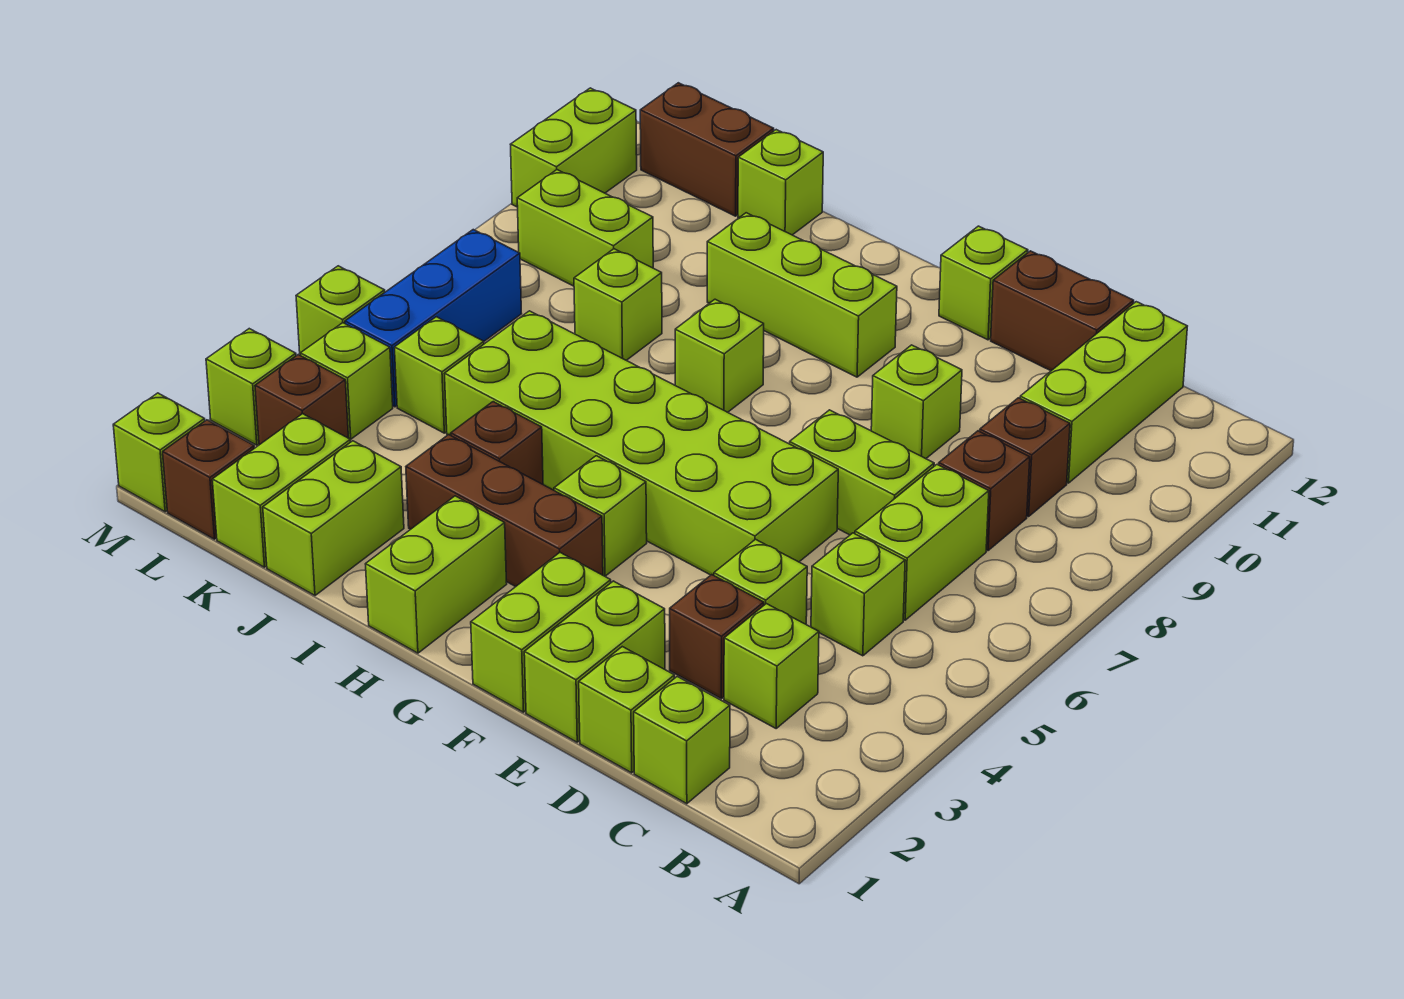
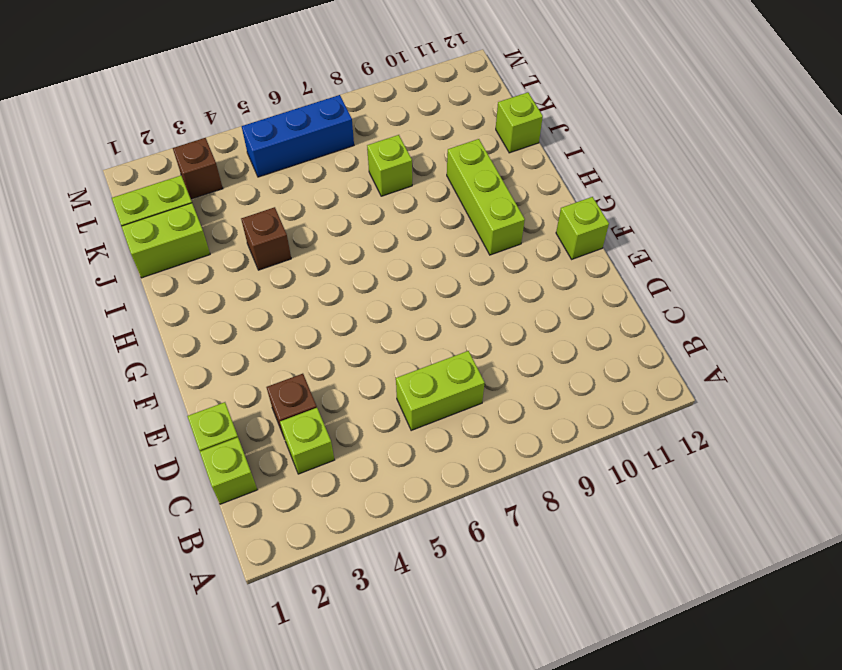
none -> lime 1x1 brick [811,533,905,656]
none -> brown 1x1 brick [939,431,1030,551]
none -> brown 1x1 brick [980,398,1070,517]
none -> lime 1x3 brick [1020,302,1187,483]

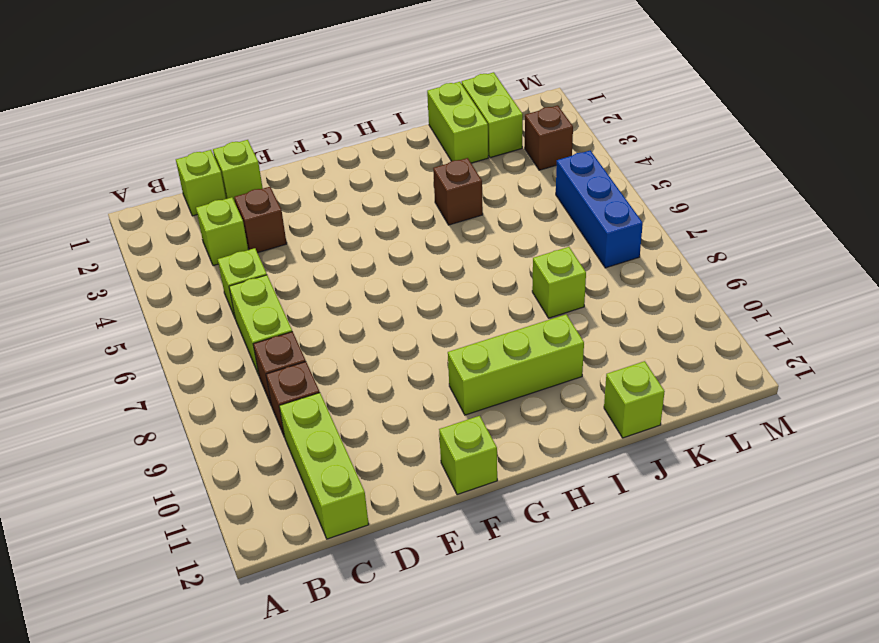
none -> lime 1x1 brick [714,539,807,624]
none -> lime 1x2 brick [790,410,934,535]
none -> brown 1x2 brick [991,251,1134,371]
none -> lime 1x2 brick [524,581,665,742]

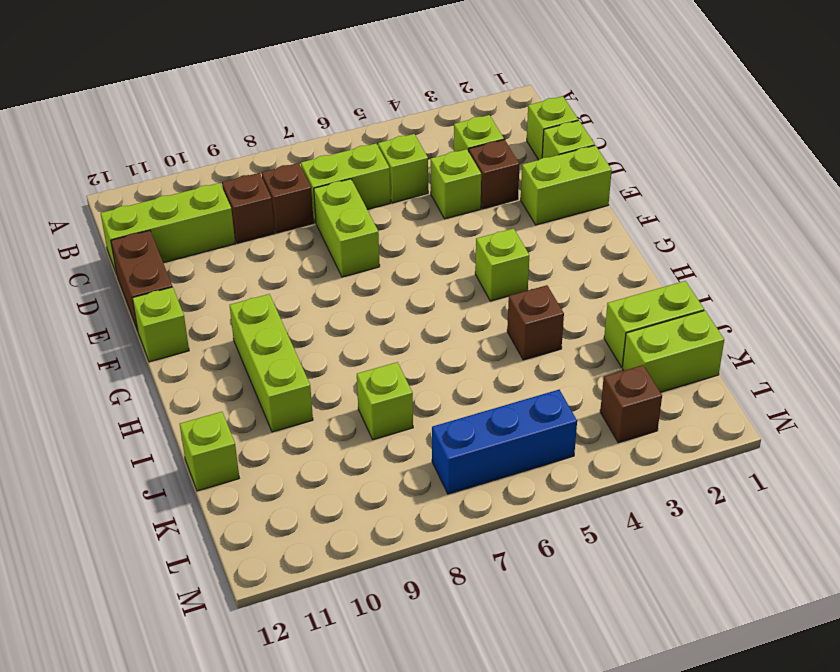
none -> lime 2x6 brick [445,311,838,575]
none -> lime 1x1 brick [871,345,962,459]
none -> lime 1x2 brick [471,553,611,712]
none -> brown 1x3 brick [406,435,603,587]

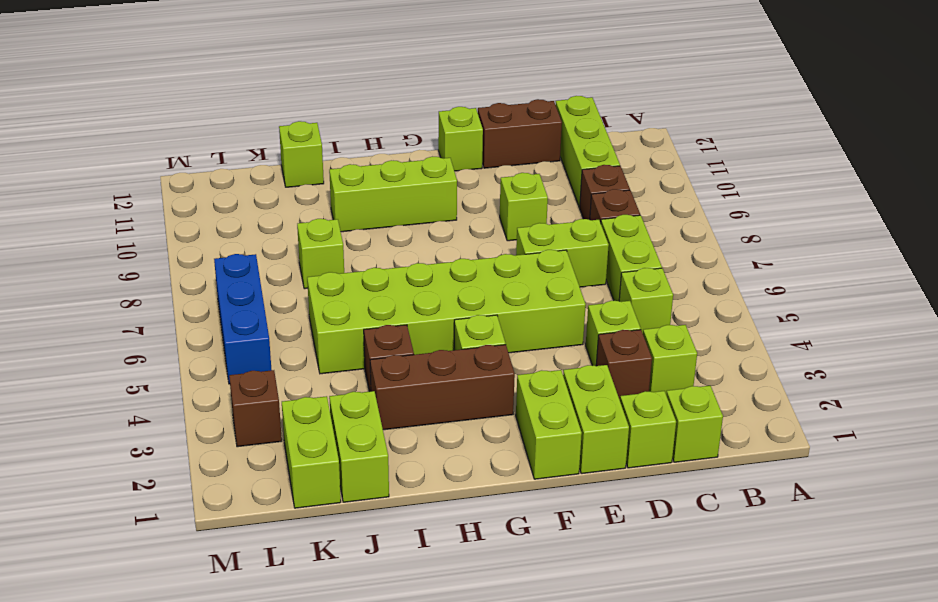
none -> lime 1x2 brick [366,496,507,653]
none -> lime 1x1 brick [675,299,764,412]
none -> lime 1x1 brick [394,317,484,433]
none -> lime 1x2 brick [517,170,653,286]

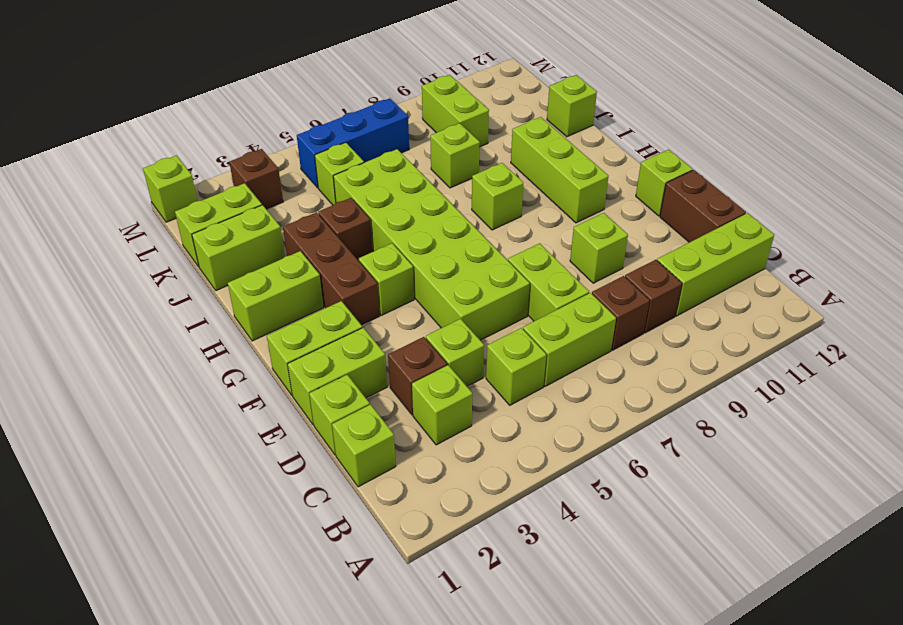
none -> brown 1x2 brick [640,83,774,216]
none -> brown 1x1 brick [163,420,254,539]
none -> lime 1x1 brick [300,323,393,439]
none -> lime 1x1 brick [206,329,296,445]

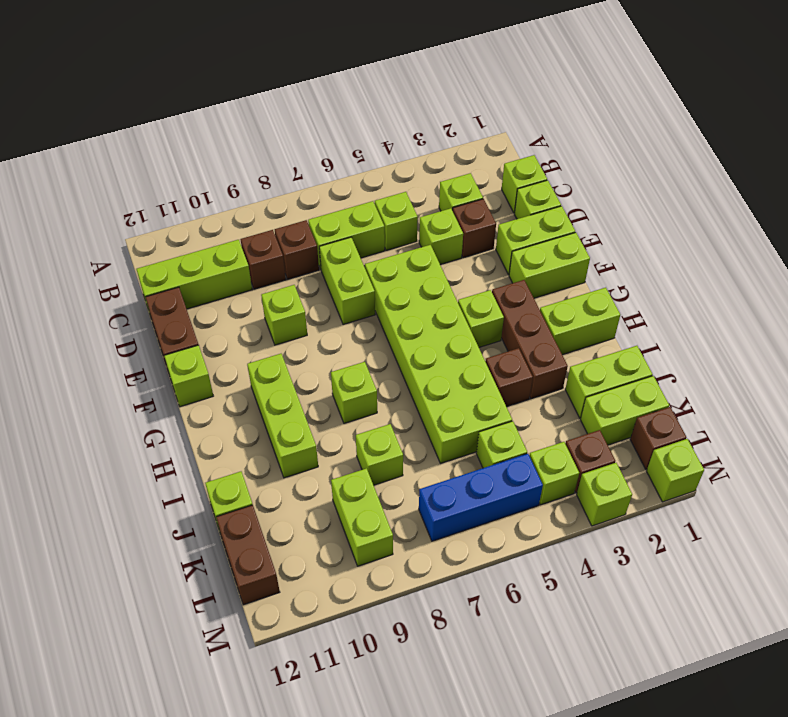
none -> lime 1x1 brick [296,266,385,356]
none -> lime 1x2 brick [511,88,637,207]

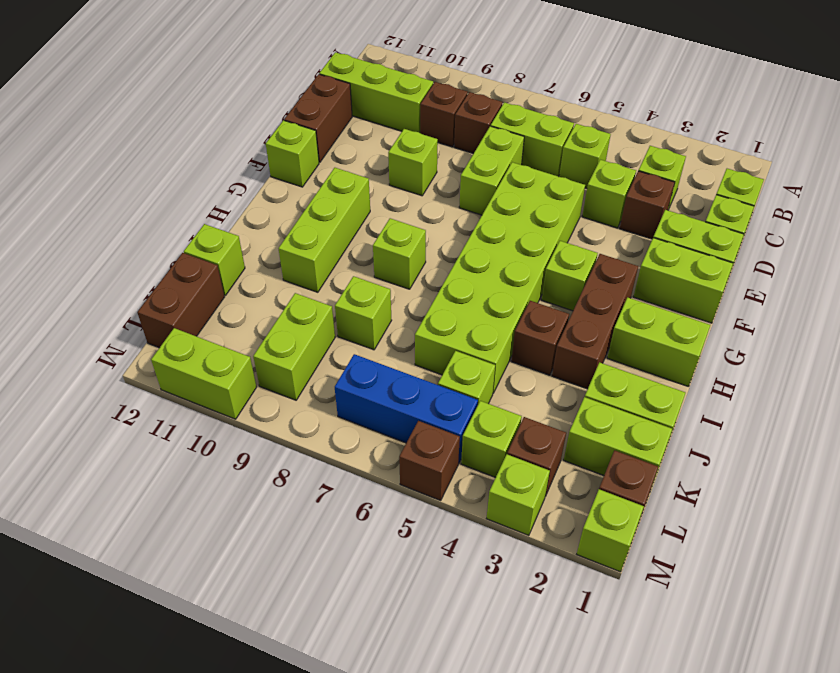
brown 1x1 brick [399,421,460,500] -> lime 1x1 brick [296,266,385,356]

